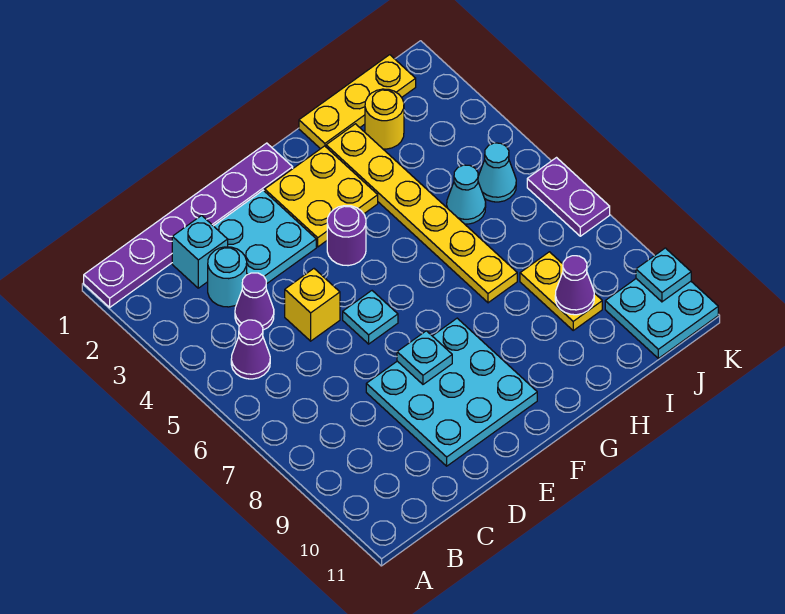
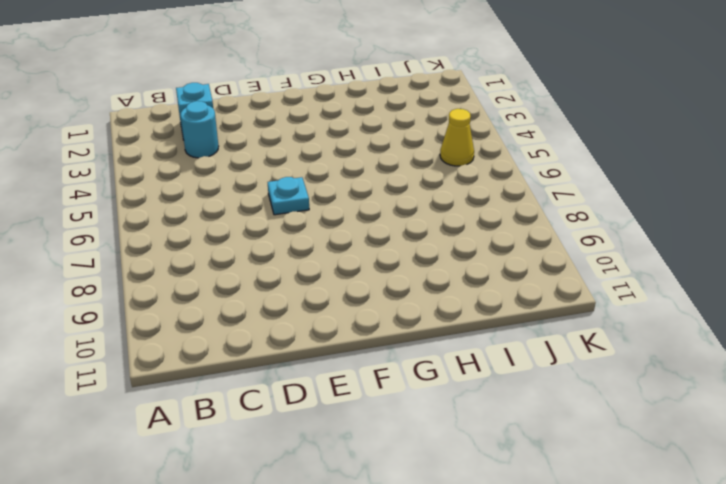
yellow 1x1 cone [440,109,474,166] -> cyan 1x1 cone [478,143,516,202]
none -> purple 1x6 plate [84,143,293,307]
none -> purple 1x1 cone [231,320,270,379]
none -> purple 1x1 cone [235,273,274,330]

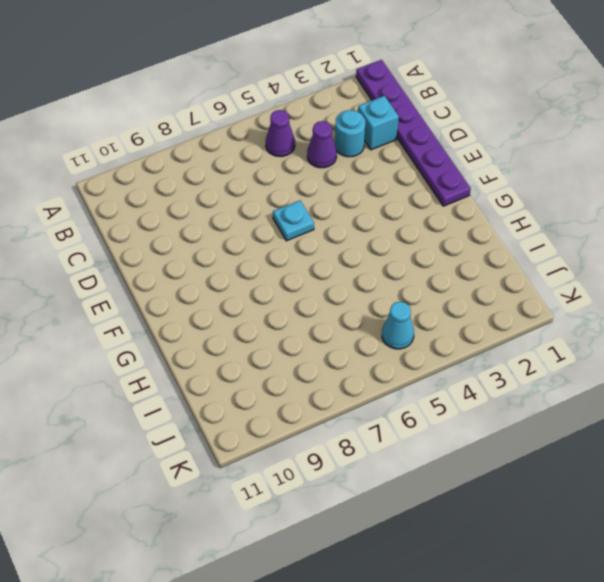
none -> cyan 2x2 plate [214,190,316,284]
none -> yellow 1x1 brick [285,269,340,341]
none -> cyan 3x3 plate [366,318,537,466]

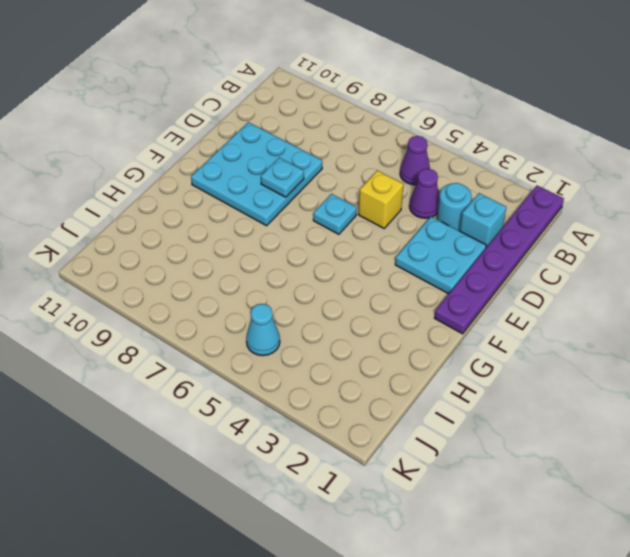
none -> yellow 2x2 plate [265,146,378,247]
none -> purple 1x1 round brick [327,206,366,266]
none -> yellow 1x3 plate [299,55,416,149]

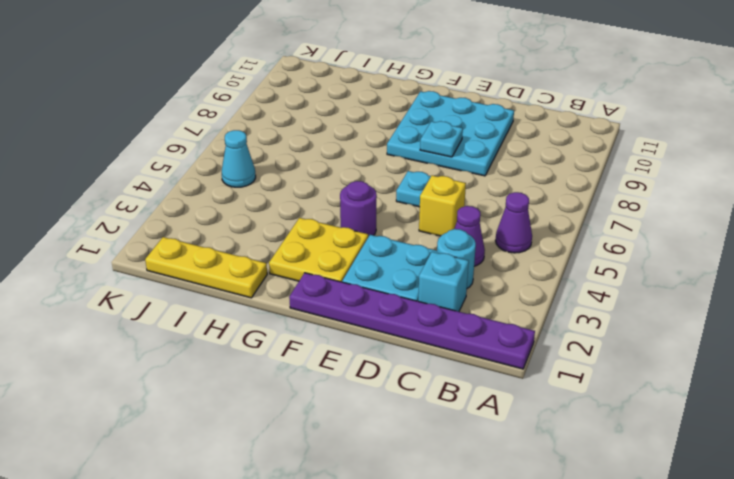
none -> yellow 1x6 plate [326,124,517,303]
none -> yellow 1x1 round brick [365,89,404,149]
none -> cyan 1x1 cone [447,165,486,224]

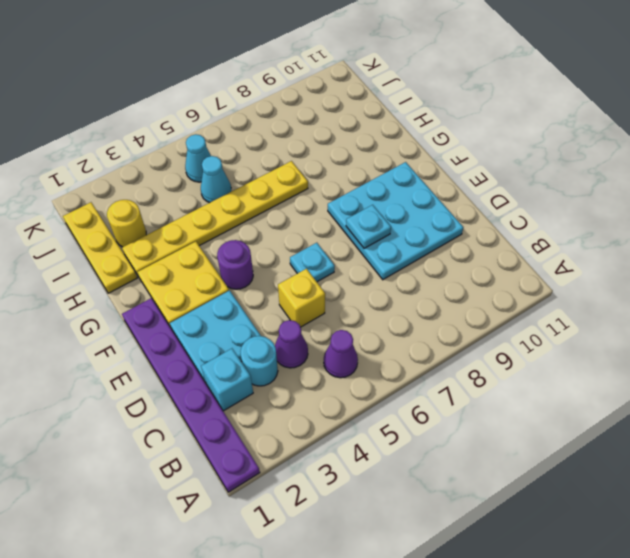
none -> yellow 1x2 plate [520,252,602,330]
none -> cyan 2x2 plate [605,279,718,358]
none -> purple 1x2 plate [527,158,610,236]

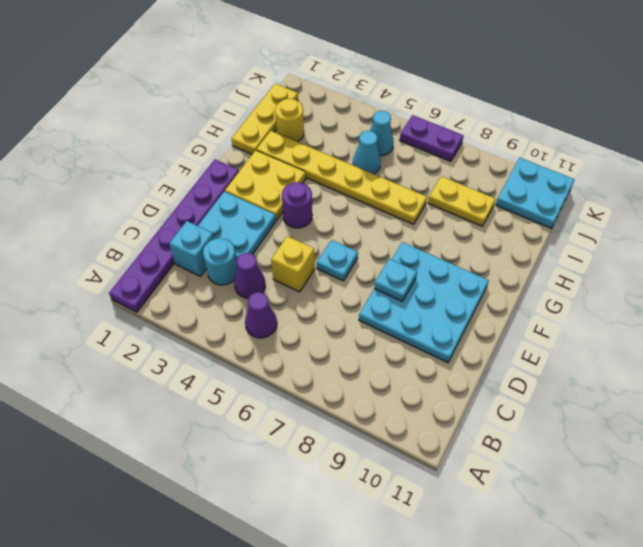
none -> purple 1x1 cone [555,256,594,315]
none -> cyan 1x1 plate [636,248,691,302]

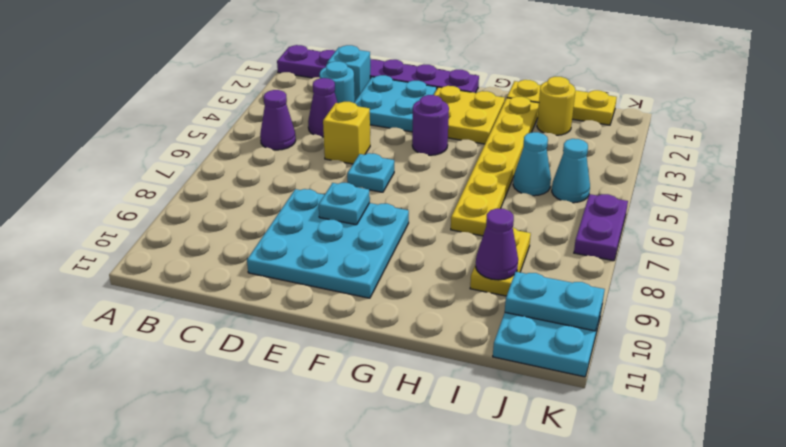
cyan 1x2 plate [505,272,605,331] -> cyan 1x1 plate [636,248,691,302]

